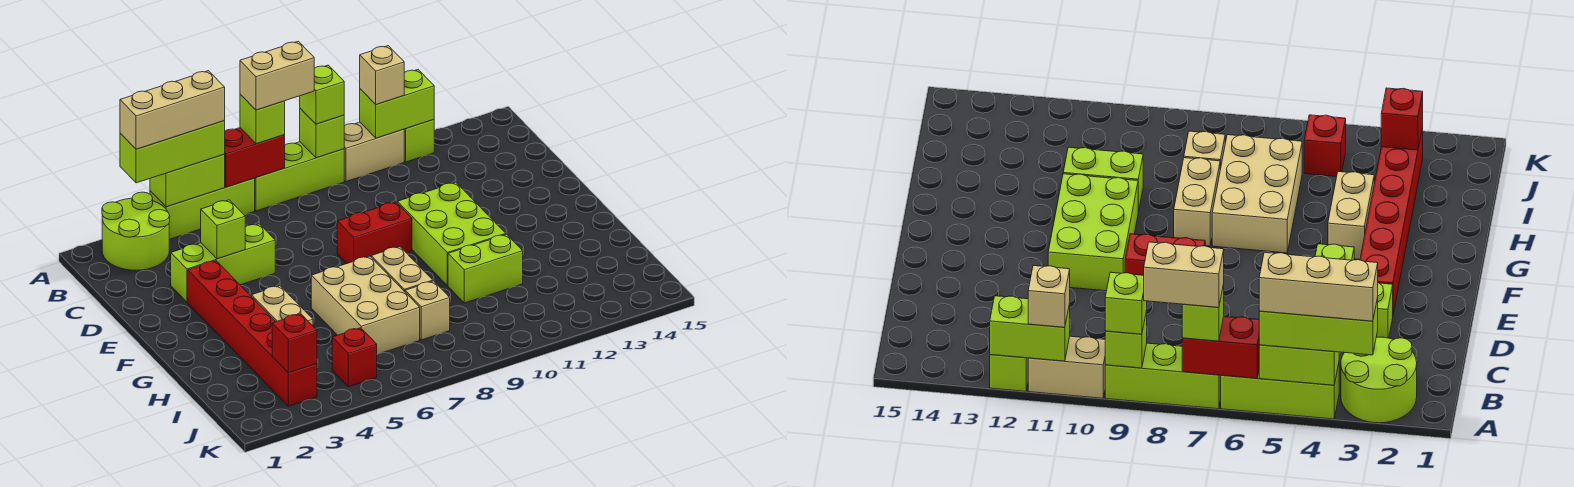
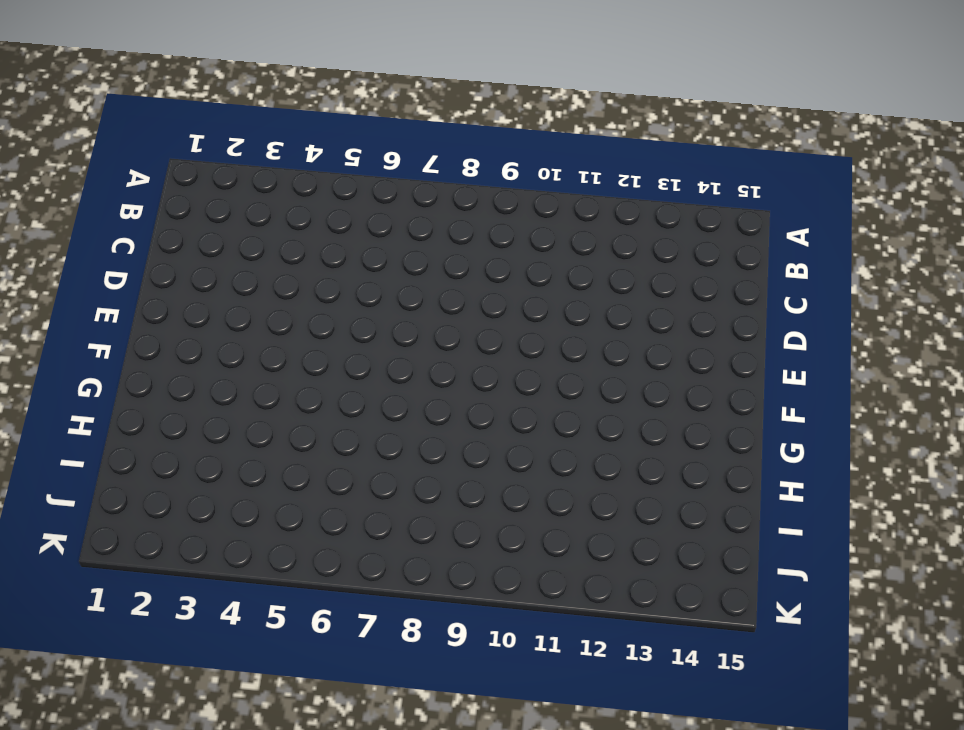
none -> lime 2x2 round brick [102,192,170,270]
none -> lime 1x3 brick [150,178,255,239]
none -> lime 1x3 brick [255,142,344,211]

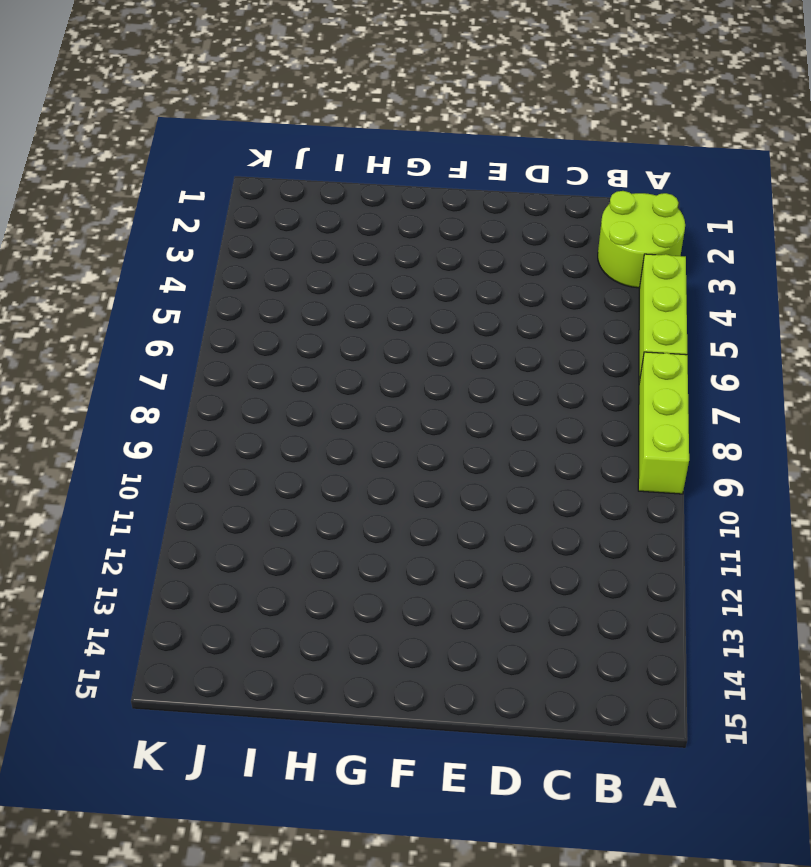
none -> tan 1x2 brick [344,122,404,182]
none -> lime 1x1 brick [404,120,434,162]
none -> lime 1x3 brick [171,224,275,302]

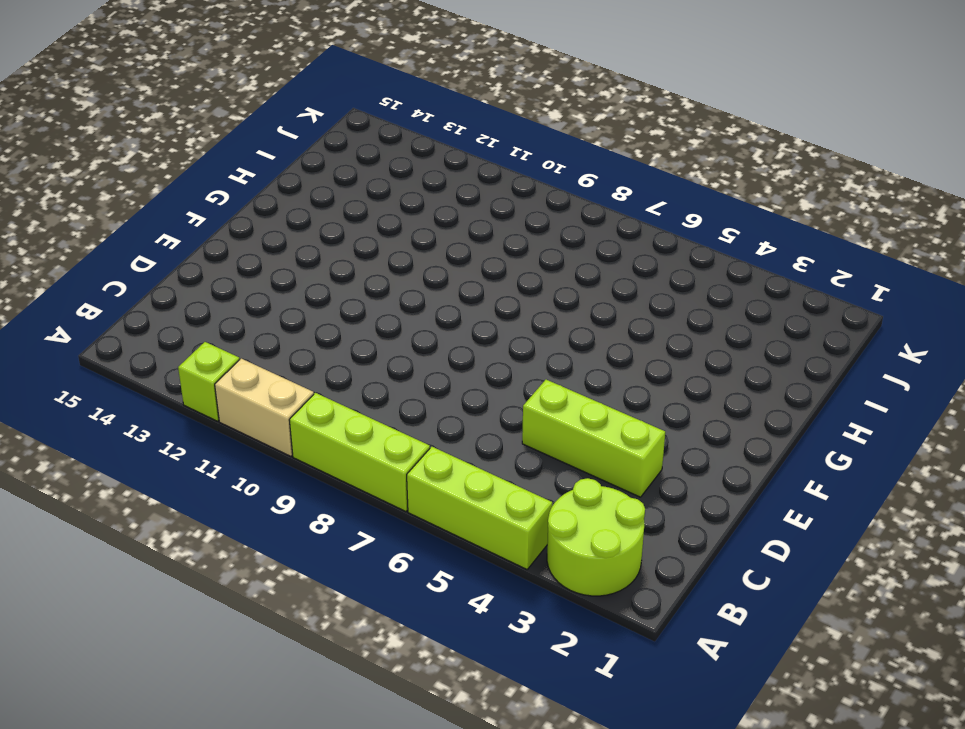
none -> red 1x6 brick [188,261,317,406]
none -> red 1x2 brick [337,202,412,263]
none -> lime 2x3 brick [397,182,506,286]

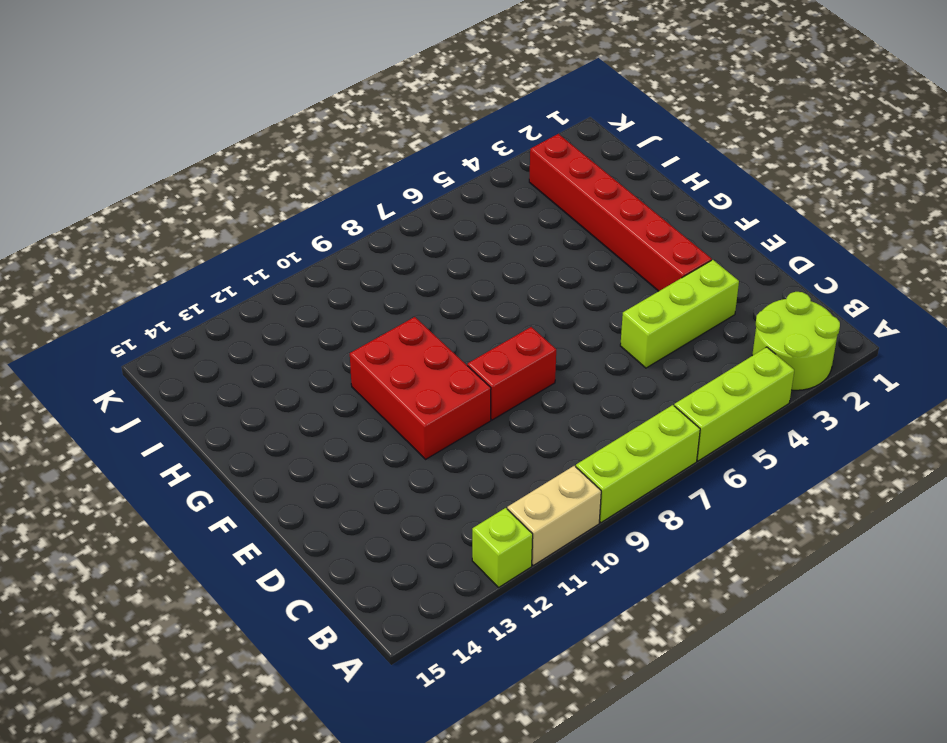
red 2x3 brick [350,317,491,459] -> lime 2x3 brick [397,182,506,286]
none -> tan 1x2 brick [251,286,313,326]
none -> tan 2x3 brick [311,256,420,354]
none -> tan 1x2 brick [371,246,433,292]

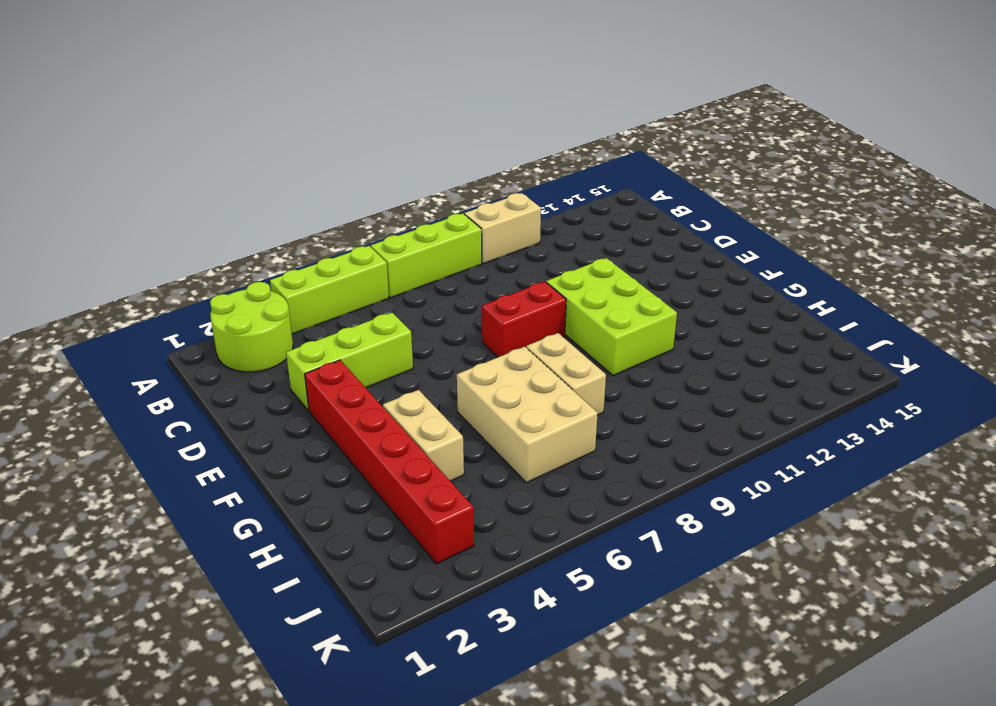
none -> lime 1x1 brick [404,120,434,162]
none -> lime 1x2 brick [448,234,523,303]
none -> tan 1x1 brick [405,281,450,340]

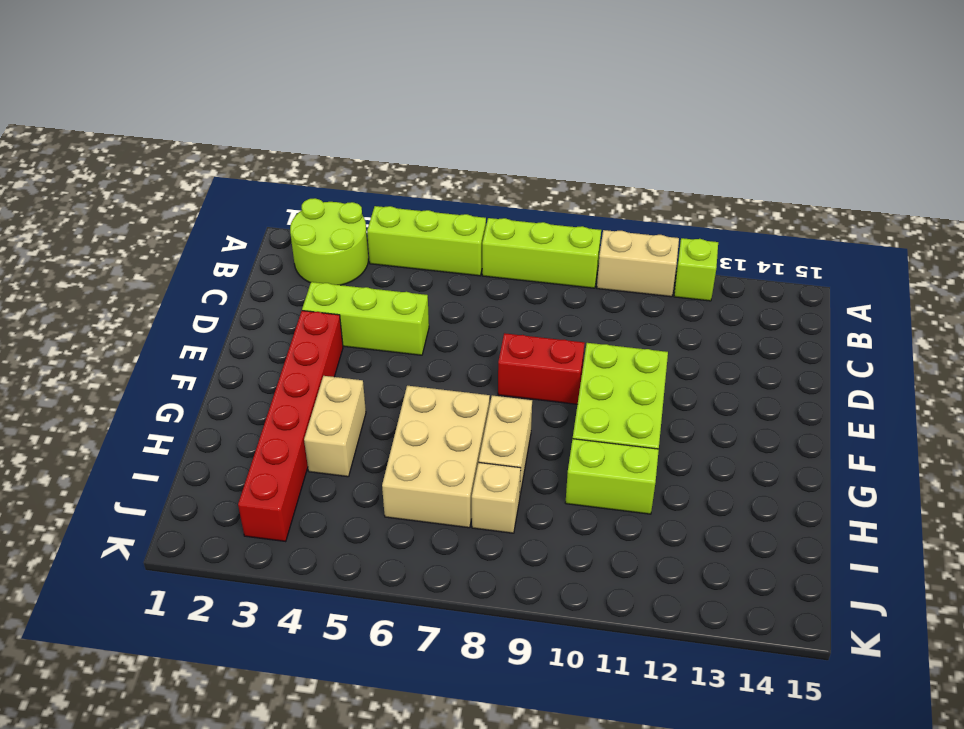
none -> red 1x1 brick [332,328,377,387]
none -> lime 1x2 brick [150,155,225,207]
none -> red 1x2 brick [224,128,285,187]

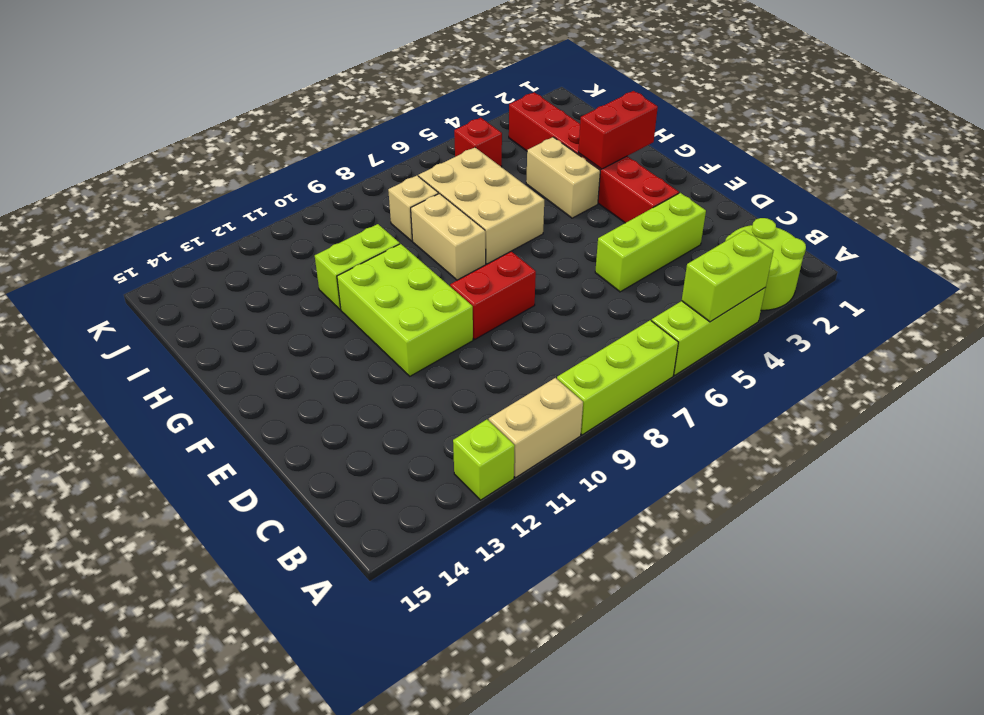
red 1x2 brick [578,91,658,169] -> red 1x2 brick moved to [224,128,285,187]
none -> lime 1x1 brick [300,108,344,158]
none -> lime 1x2 brick [360,70,434,138]
none -> lime 1x1 brick [201,200,245,259]

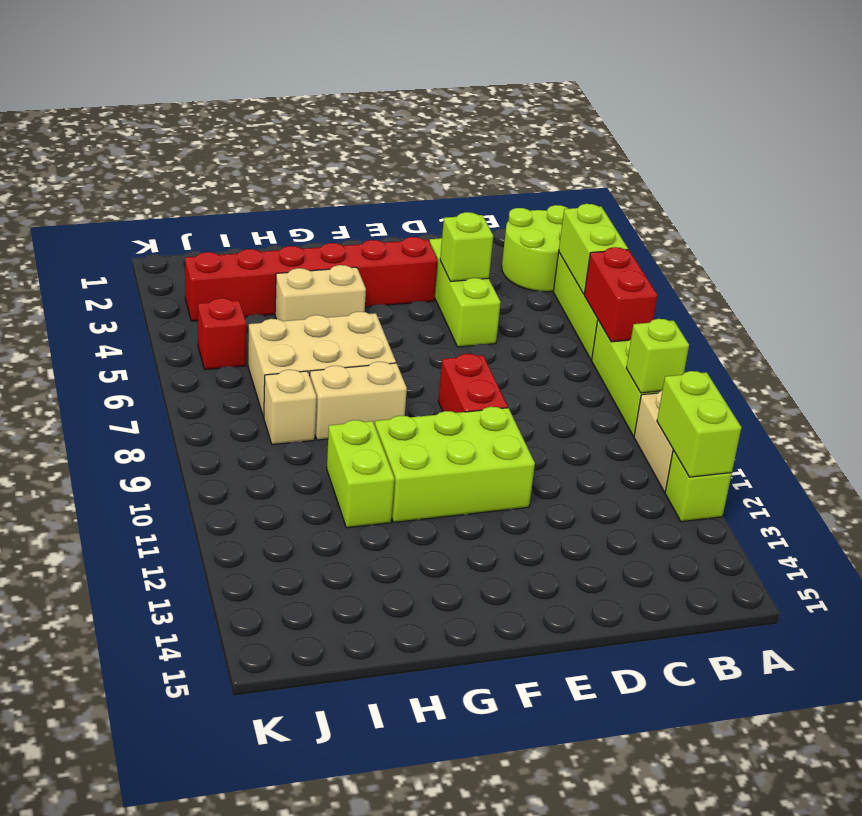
none -> red 1x1 brick [272,314,317,373]
none -> lime 1x3 brick [120,121,225,183]
none -> lime 1x1 brick [240,94,285,144]

